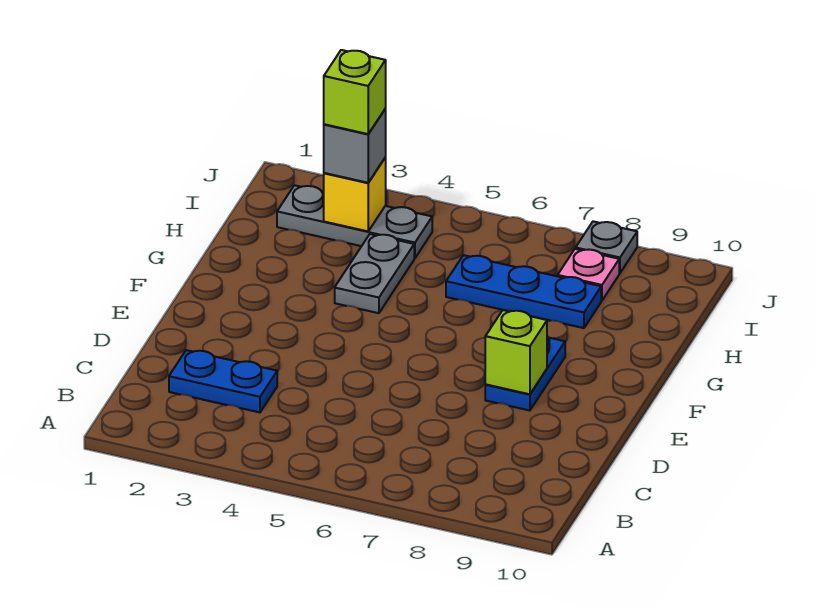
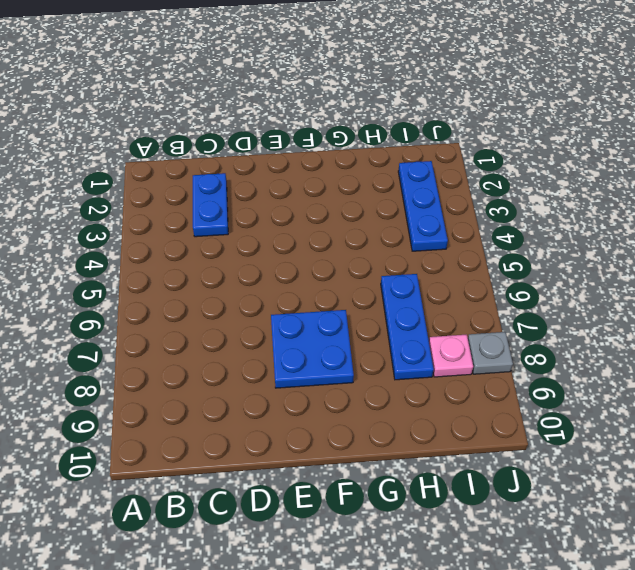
blue 2x2 plate [271,310,354,388] -> blue 1x2 plate [485,337,565,411]
blue 1x3 plate [398,161,448,251] -> grey 1x3 plate [277,185,432,258]
none -> grey 1x2 plate [335,234,414,313]
none -> lime 1x1 brick [485,310,547,394]

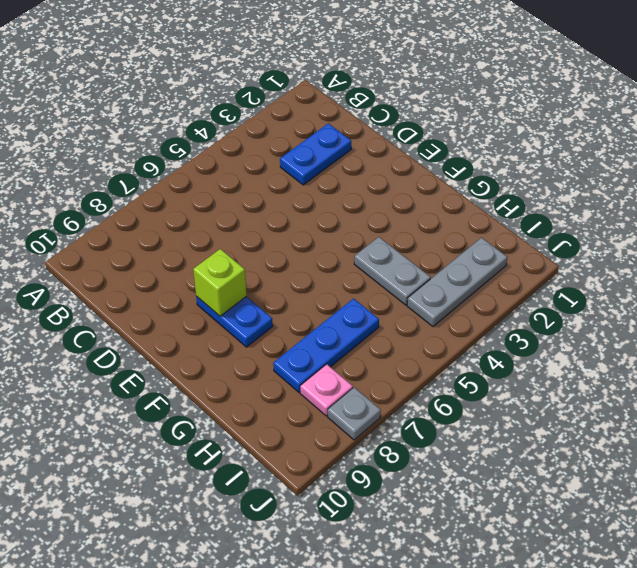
none -> yellow 1x1 brick [324,158,386,231]
none -> grey 1x1 brick [324,109,386,183]

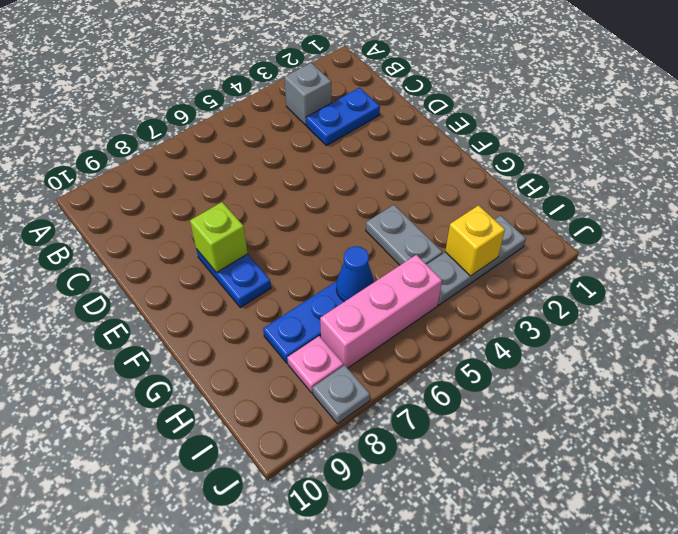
grey 1x1 brick [284,63,332,125] -> grey 1x1 brick moved to [324,109,386,183]
blue 1x1 cone [336,246,374,302] -> none
pink 1x3 brick [320,255,442,368] -> none
none -> lime 1x1 brick [324,50,386,134]

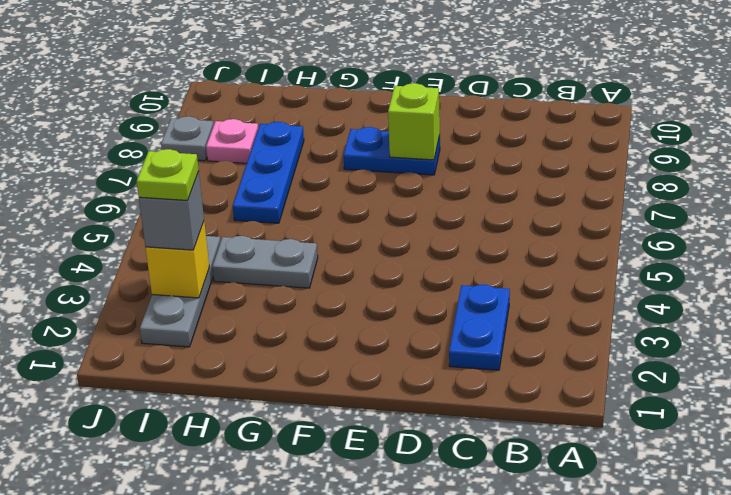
lime 1x1 plate [137,149,199,200] -> lime 1x1 brick [324,50,386,134]

